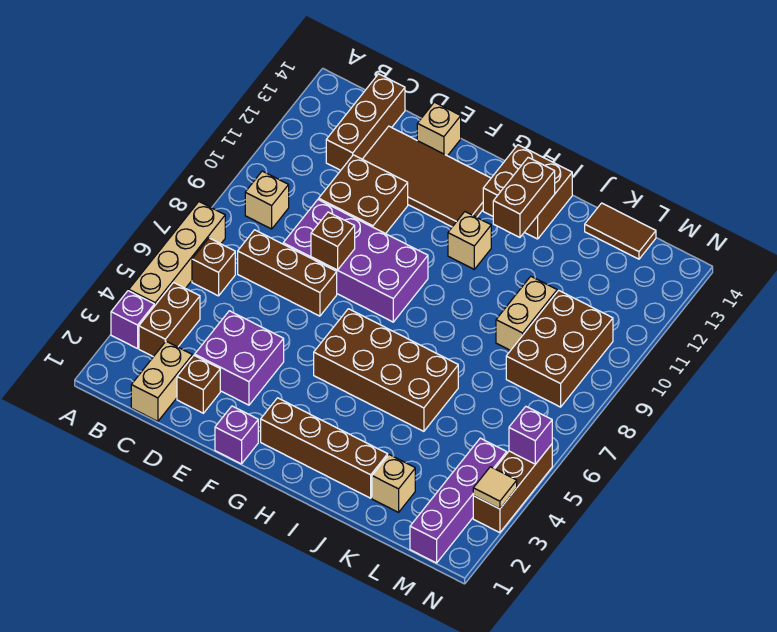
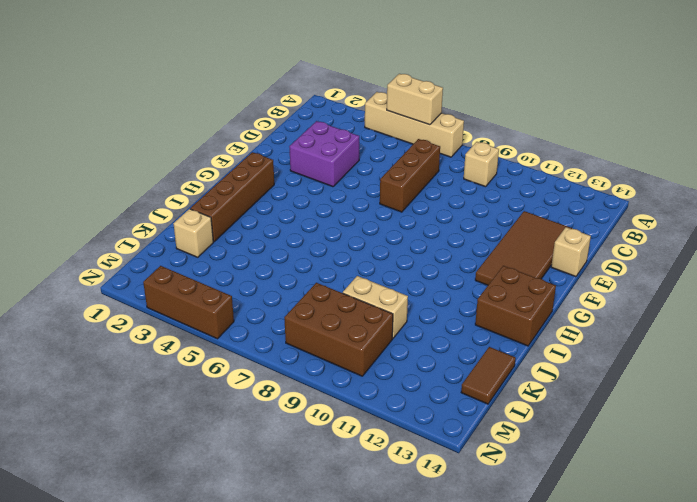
tan 1x2 brick [387,74,443,125] -> tan 1x2 brick moved to [131,341,192,421]
none -> purple 1x1 brick [111,291,154,349]
none -> brown 1x2 brick [139,283,200,357]
none -> brown 1x1 brick [192,238,235,296]

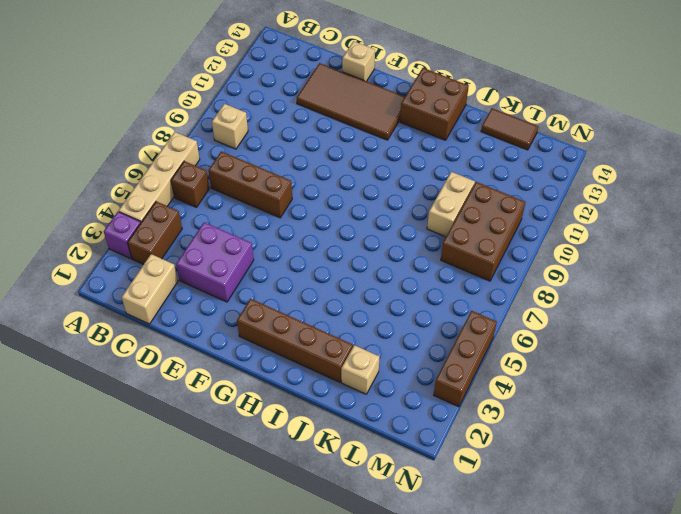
none -> brown 1x3 brick [326,74,405,170]
none -> brown 1x1 brick [177,355,220,413]
none -> purple 2x4 brick [283,199,428,322]

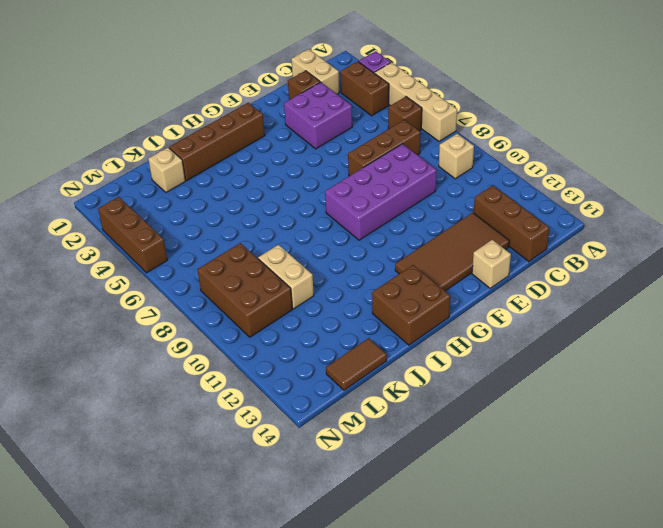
none -> brown 2x2 brick [319,155,408,234]
none -> purple 1x1 brick [215,406,258,464]
none -> brown 2x4 brick [314,309,458,431]

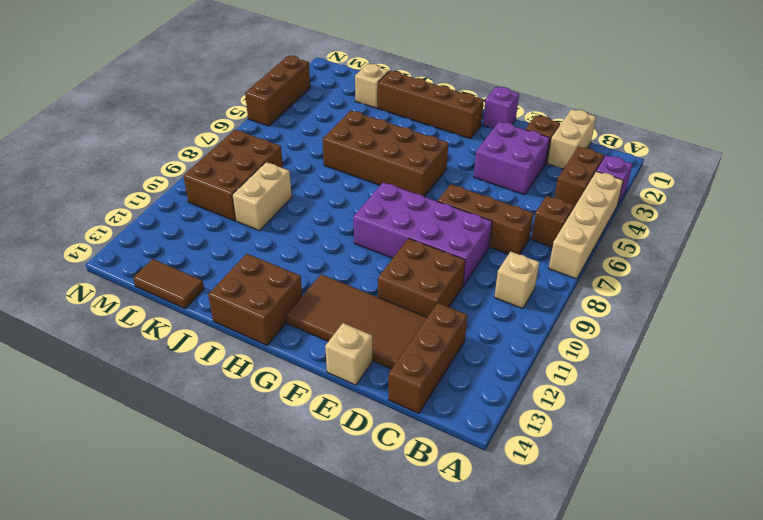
none -> tan 1x1 brick [448,212,491,269]
none -> purple 1x4 brick [410,438,507,563]
none -> brown 1x1 brick [311,212,355,270]

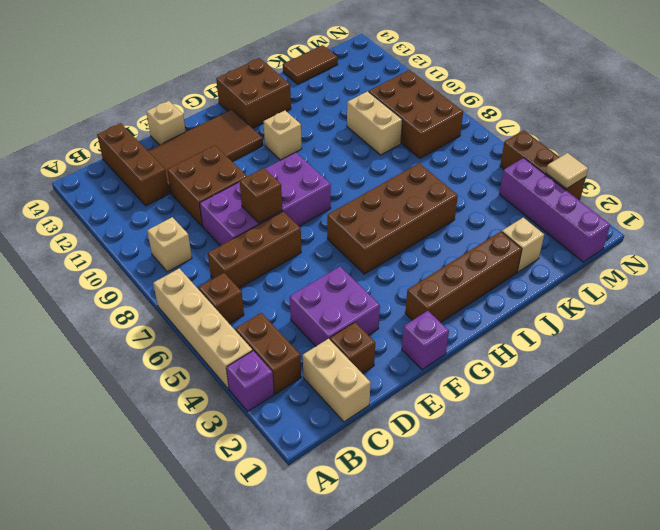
none -> brown 1x2 brick [493,157,555,237]
none -> purple 1x1 brick [509,407,552,464]

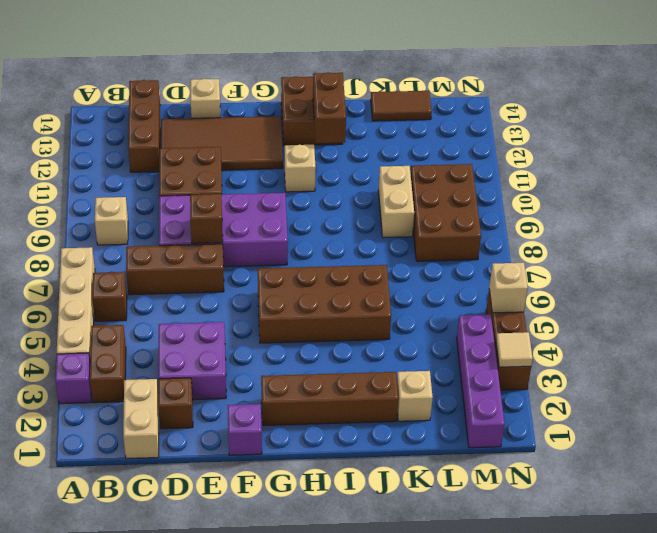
tan 1x1 brick [489,263,528,313] -> purple 1x1 brick [509,407,552,464]

